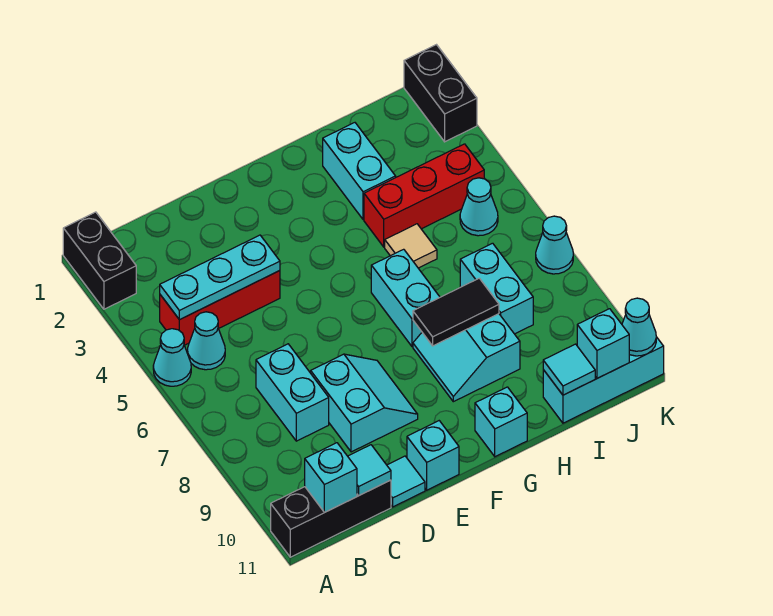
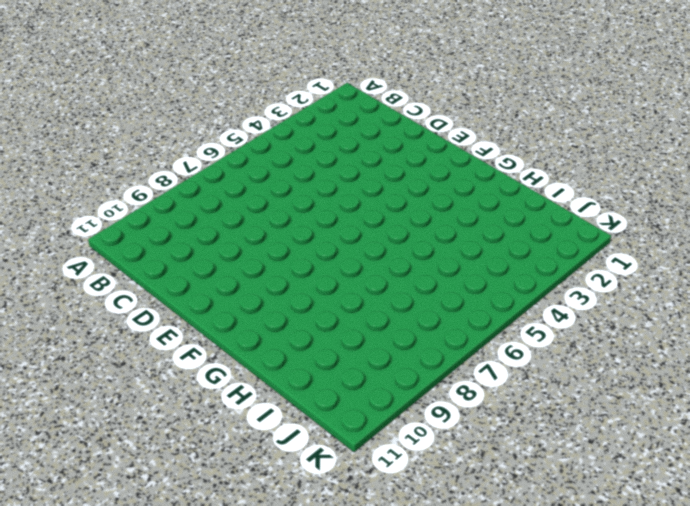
none -> black 1x2 brick [63,212,136,309]
none -> cyan 1x1 cone [153,329,191,386]
none -> black 1x3 brick [271,480,391,557]

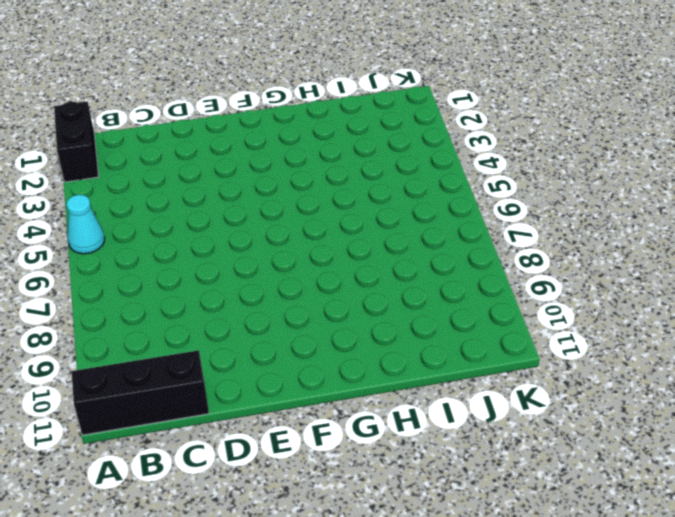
none -> red 1x3 brick [160,271,280,345]
none -> cyan 1x1 cone [188,312,225,370]
none -> cyan 1x2 brick [256,344,329,441]

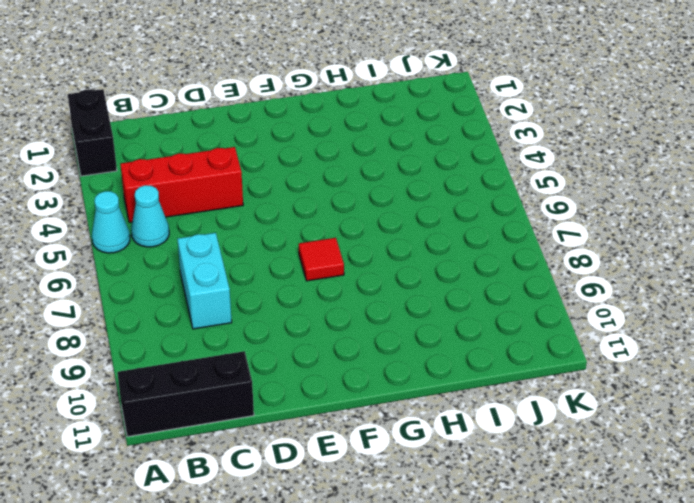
red 1x1 tile [299,238,344,281] -> none
none -> cyan 2x2 slope [311,354,418,452]
none -> cyan 1x1 tile [387,456,425,507]
none -> cyan 1x1 brick [407,421,459,490]

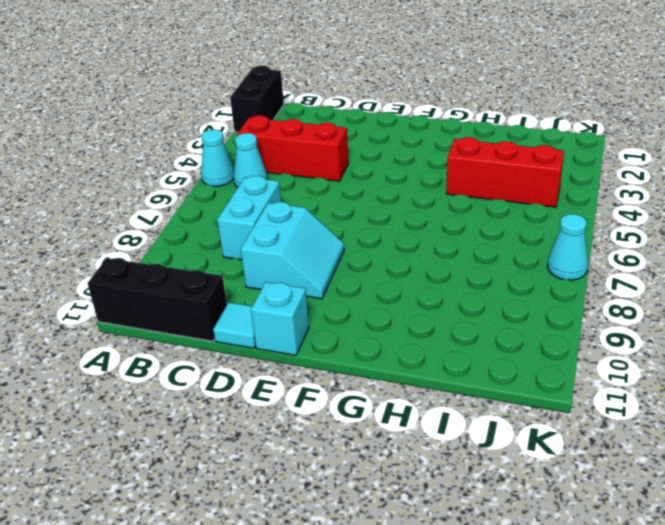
none -> cyan 1x2 brick [371,249,440,346]
none -> cyan 2x2 slope [413,314,520,402]
none -> cyan 1x1 brick [475,387,527,457]

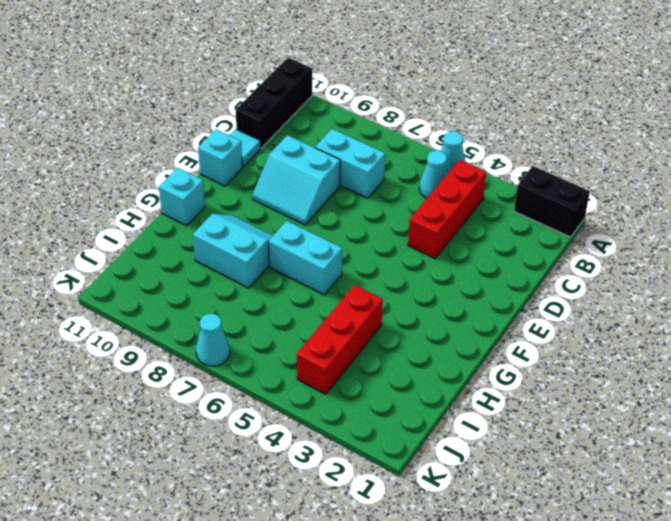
none -> cyan 1x2 brick [323,123,396,220]
none -> tan 1x1 tile [385,224,437,268]
none -> cyan 1x2 brick [460,243,533,334]

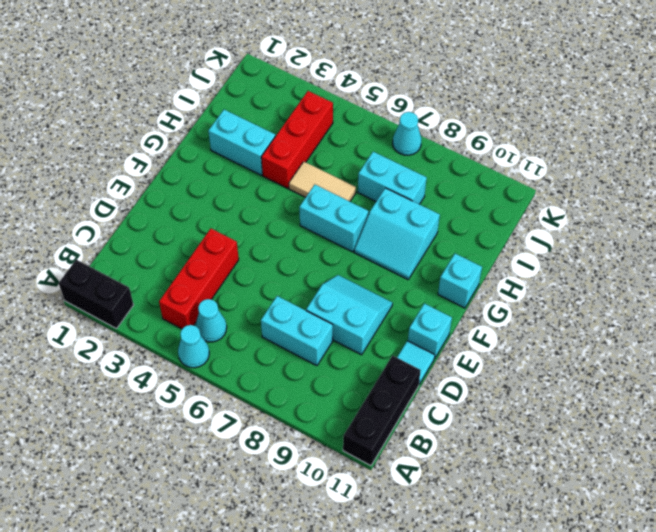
tan 1x2 tile [289,162,356,201] -> tan 1x1 tile [385,224,437,268]
none -> cyan 1x3 brick [543,337,664,423]
none -> cyan 1x1 cone [460,178,498,236]
none -> black 1x2 brick [404,45,477,142]

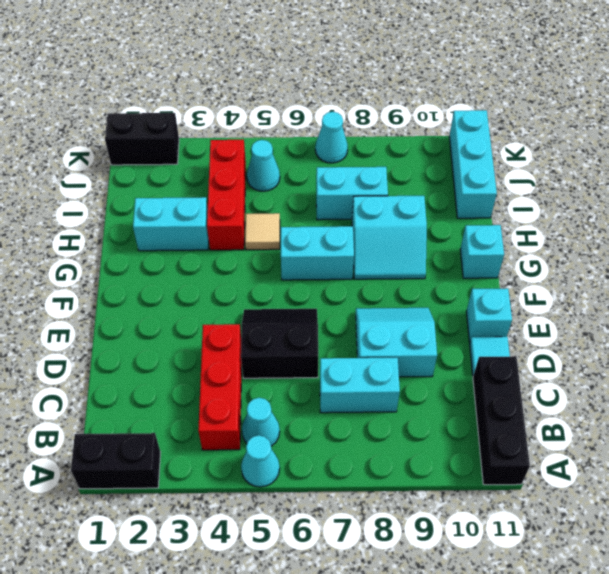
black 2x2 slope [241,309,318,378] -> none
none -> cyan 1x3 plate [160,235,280,320]
none -> cyan 1x1 brick [305,443,357,513]
none -> cyan 1x1 tile [348,445,391,495]

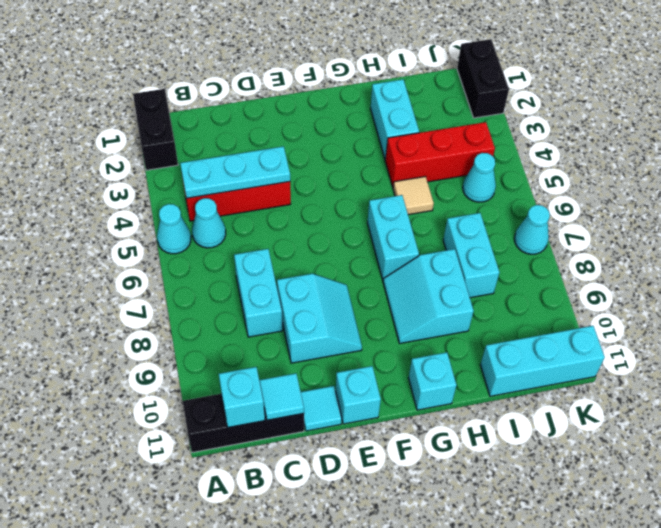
none -> black 1x2 tile [413,278,499,346]
none -> cyan 1x1 tile [543,344,595,395]
none -> cyan 1x1 brick [577,309,629,378]

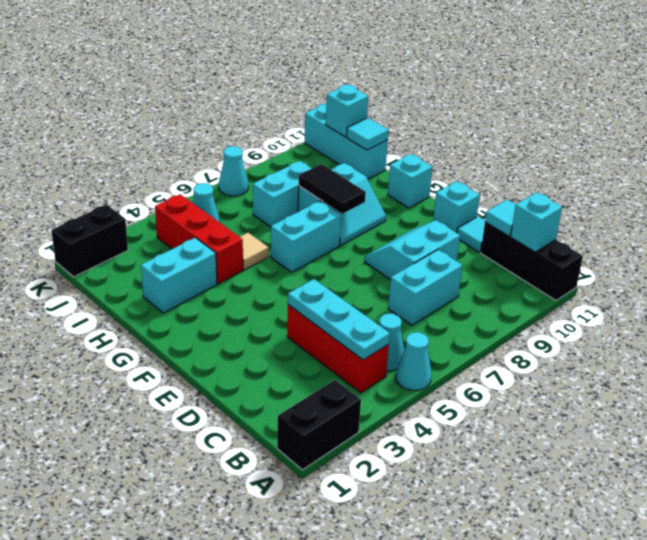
none -> cyan 1x1 cone [622,298,656,356]

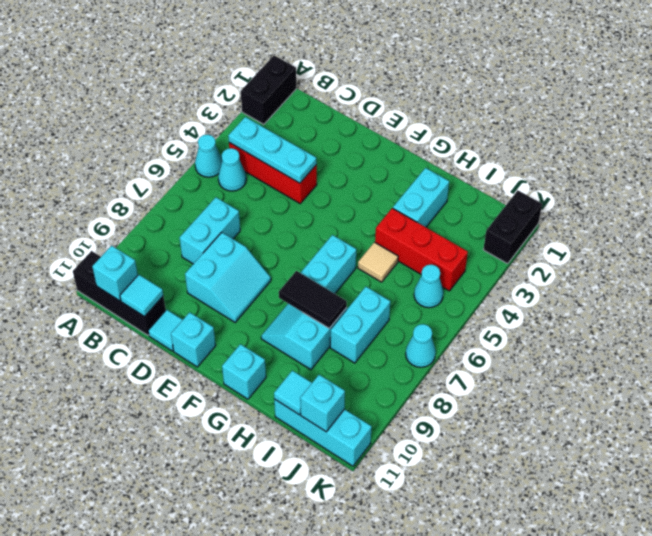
none -> cyan 1x1 cone [622,298,656,356]

